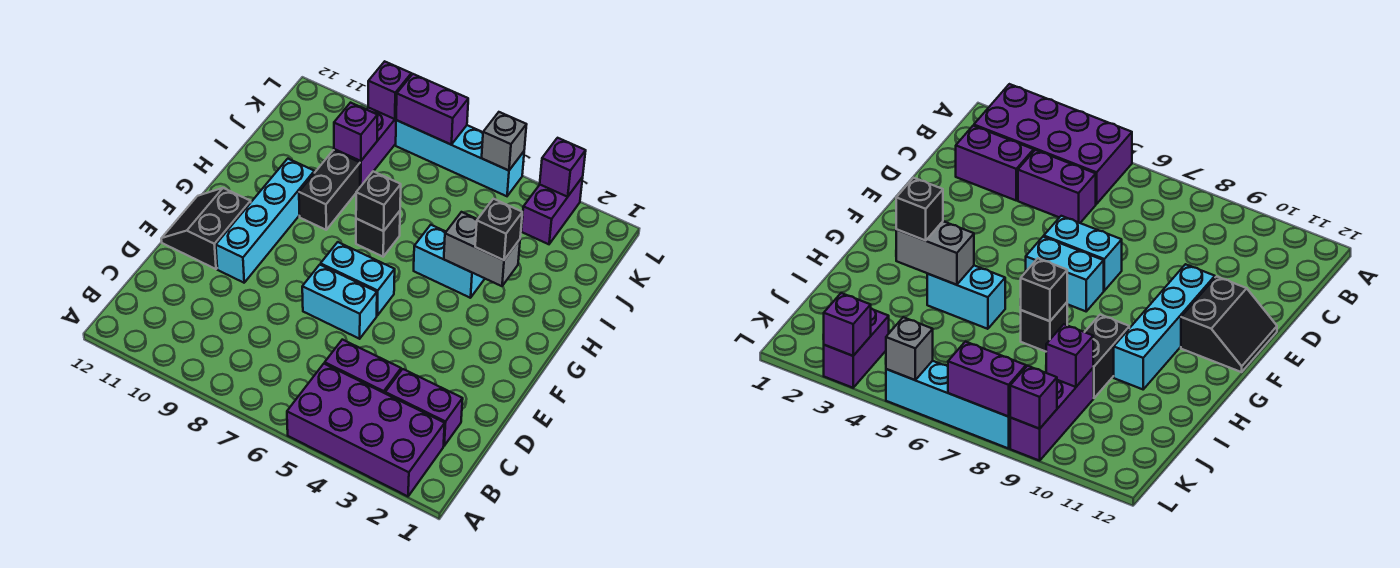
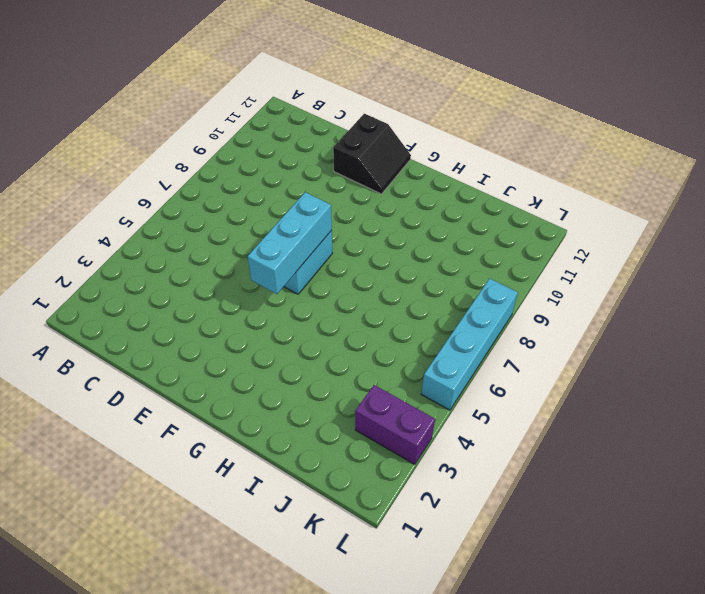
black 2x2 slope [333,114,411,194] -> black 2x2 slope turned to [161,188,251,269]
cyan 1x3 brick [248,192,332,294] -> none
none -> purple 2x4 brick [287,364,445,496]
none -> purple 1x2 brick [385,369,463,446]
none -> purple 1x2 brick [325,340,401,393]

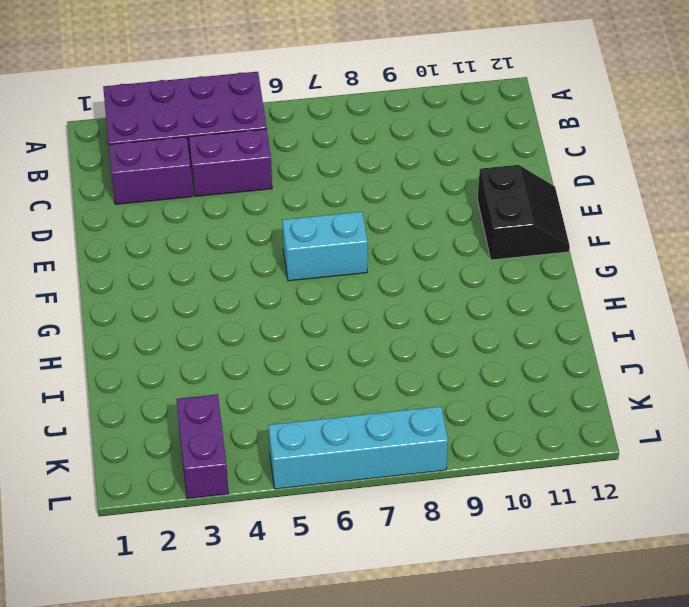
none -> cyan 1x2 brick [302,265,377,339]
none -> cyan 1x4 brick [216,159,314,283]
none -> cyan 1x2 brick [414,225,485,298]

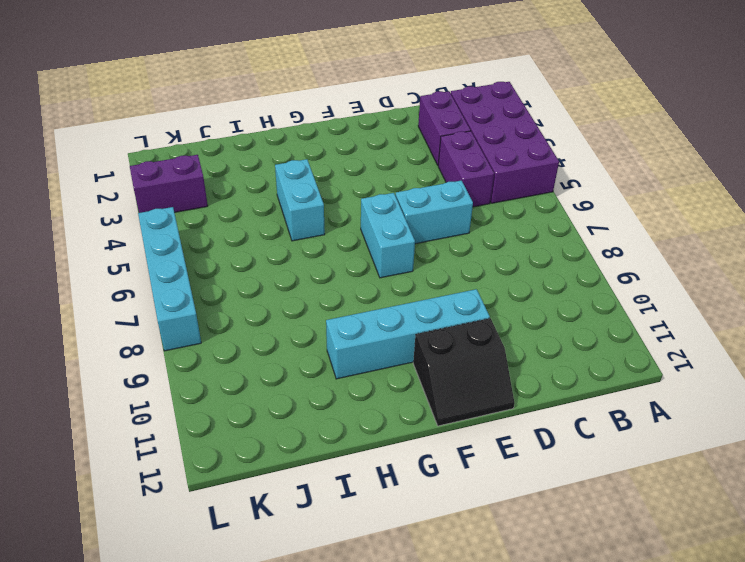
cyan 1x2 brick [395,181,473,244] -> cyan 1x2 brick turned to [302,265,377,339]
none -> black 1x1 brick [356,211,400,257]
none -> black 1x2 brick [299,150,360,230]
none -> purple 1x3 brick [334,107,396,187]

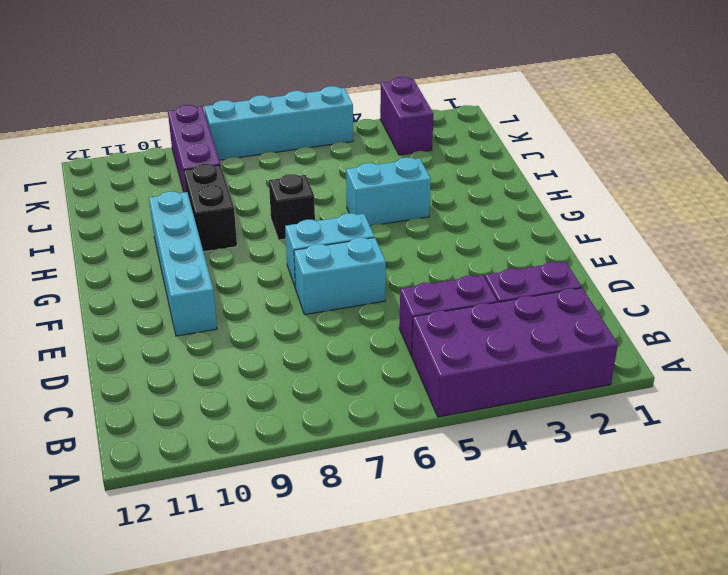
none -> black 2x2 slope [161,188,251,269]
none -> grey 1x2 brick [444,212,520,286]
none -> black 1x1 brick [356,171,401,231]

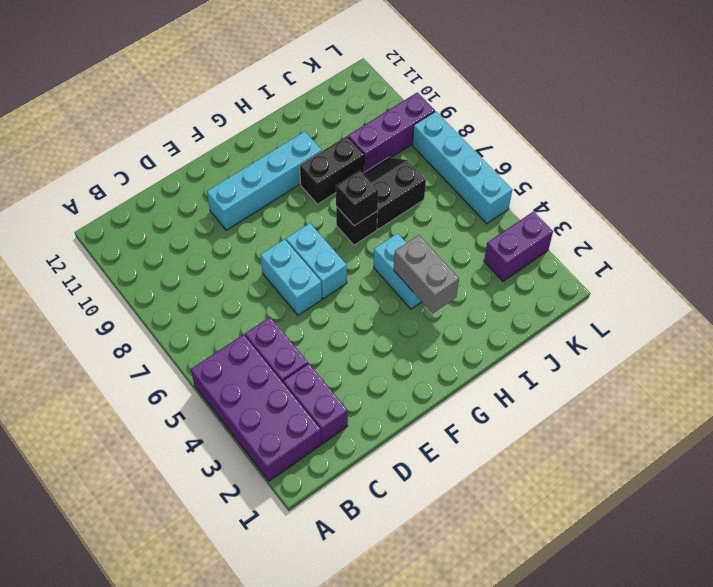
black 2x2 slope [363,157,426,229] -> black 2x2 slope moved to [161,188,251,269]
none -> purple 1x1 brick [334,103,378,161]
none -> purple 1x1 brick [540,138,586,197]
none -> grey 1x1 brick [482,112,527,171]

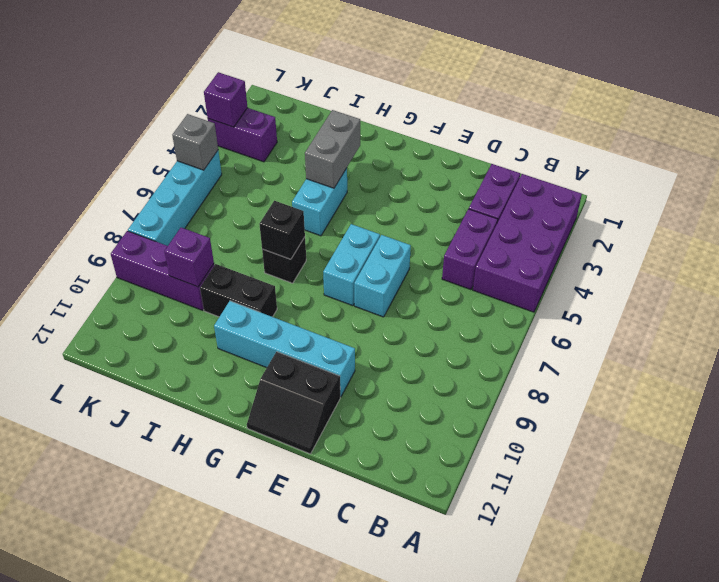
none -> purple 1x2 brick [396,74,468,144]
none -> purple 1x1 brick [368,61,411,119]
none -> black 1x1 brick [475,199,522,260]

